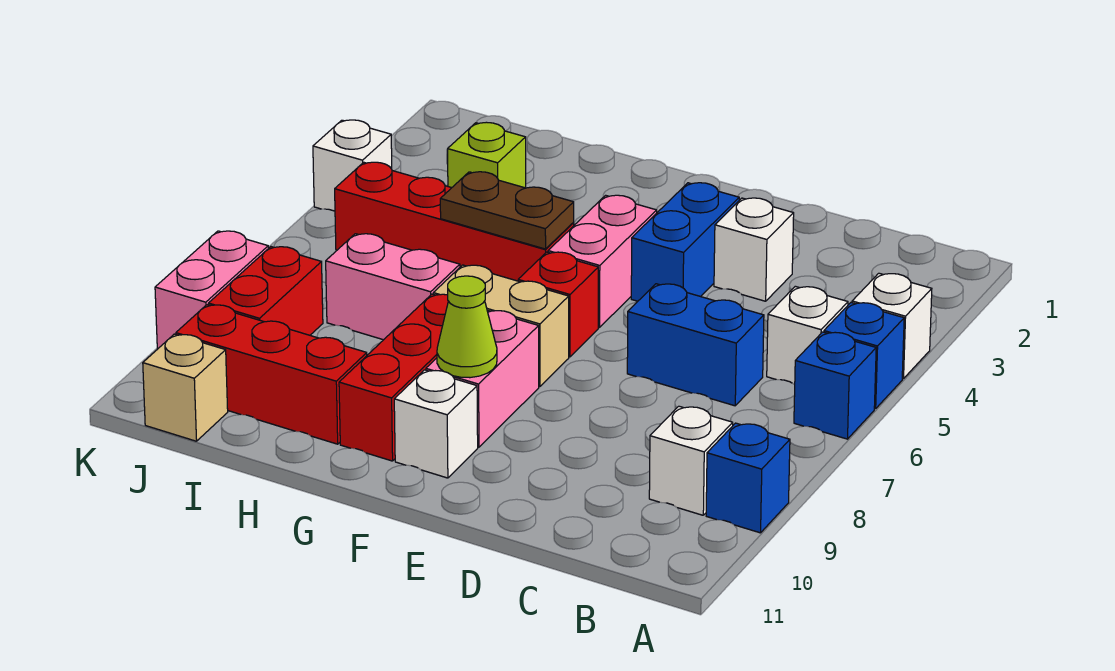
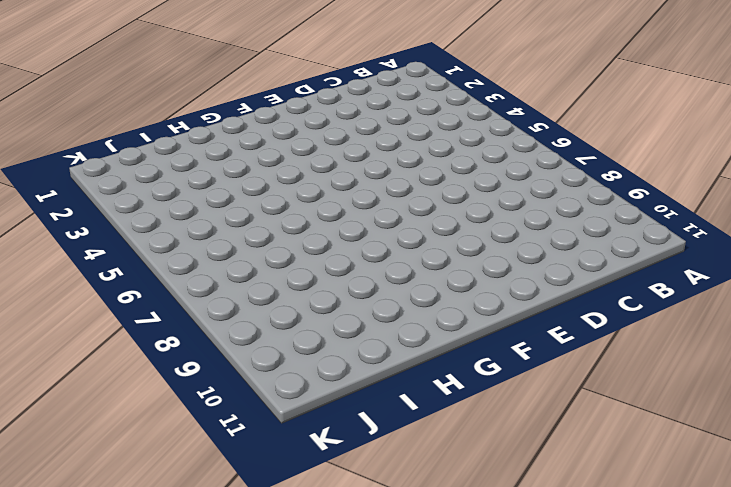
none -> white 1x1 brick [852,273,932,379]
none -> blue 1x1 brick [824,303,904,409]
none -> blue 1x1 brick [794,332,876,439]

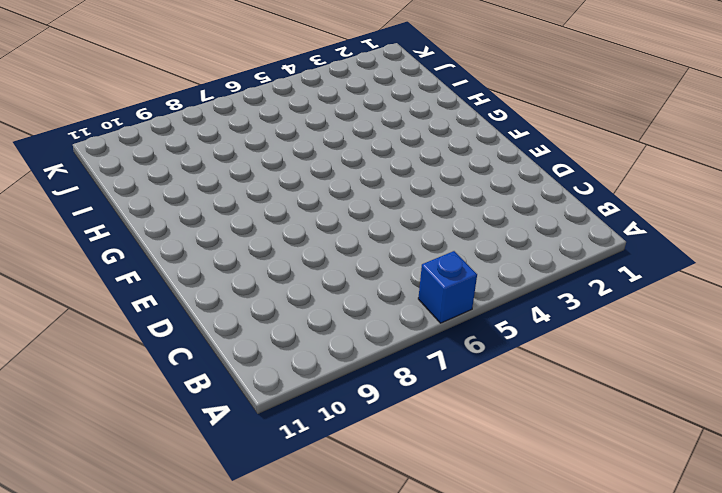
none -> white 1x1 brick [852,273,932,379]
none -> blue 1x1 brick [824,303,904,409]
none -> blue 1x1 brick [706,423,790,533]

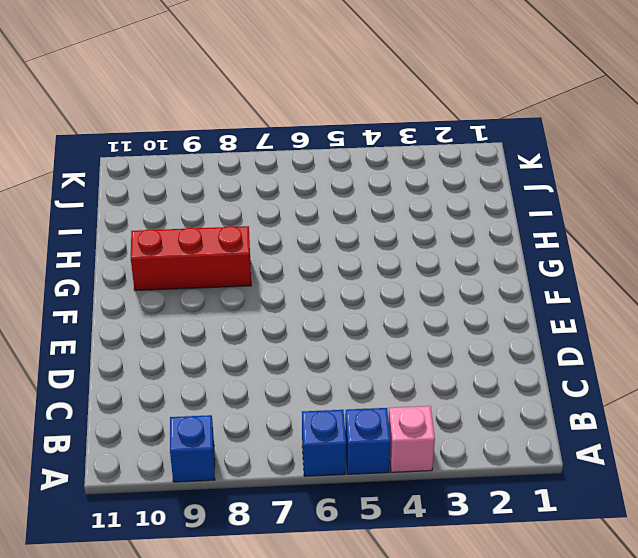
pink 1x1 brick [389,406,435,472] -> white 1x1 brick [852,273,932,379]
none -> white 1x1 brick [767,286,848,385]
none -> white 1x1 brick [649,406,733,515]
none -> blue 1x2 brick [627,284,764,406]

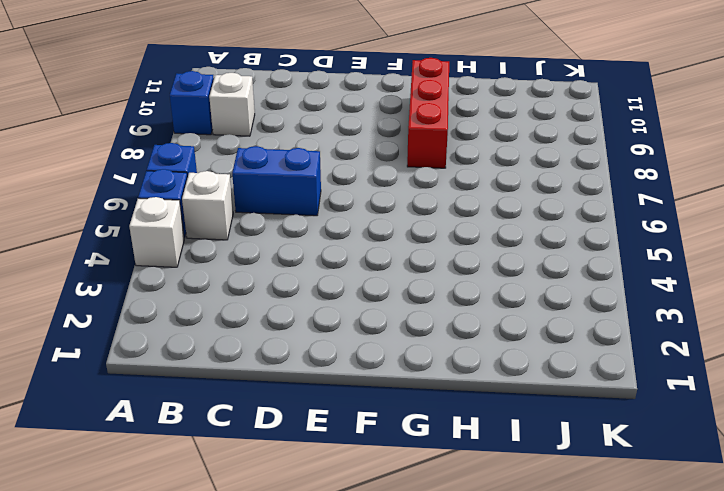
none -> white 1x1 brick [714,198,794,301]
none -> blue 1x2 brick [631,183,739,301]
none -> pink 1x2 brick [548,195,657,327]

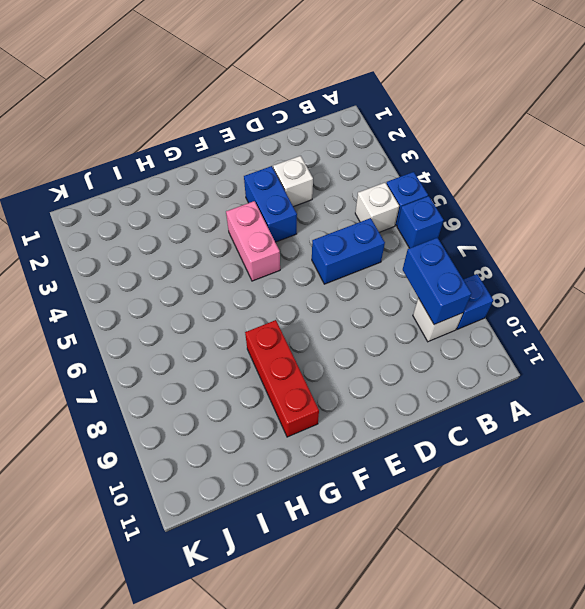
blue 1x2 brick [403,238,472,325] -> none
none -> white 1x1 brick [852,273,932,379]
none -> red 1x1 brick [518,252,598,357]
none -> tan 1x2 brick [433,265,569,386]

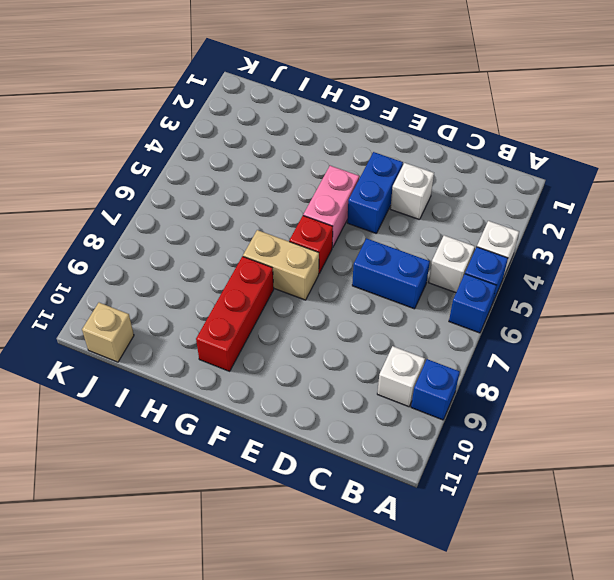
none -> pink 1x2 brick [426,311,539,447]
none -> white 1x1 brick [394,370,478,478]
none -> red 1x4 brick [335,162,574,281]

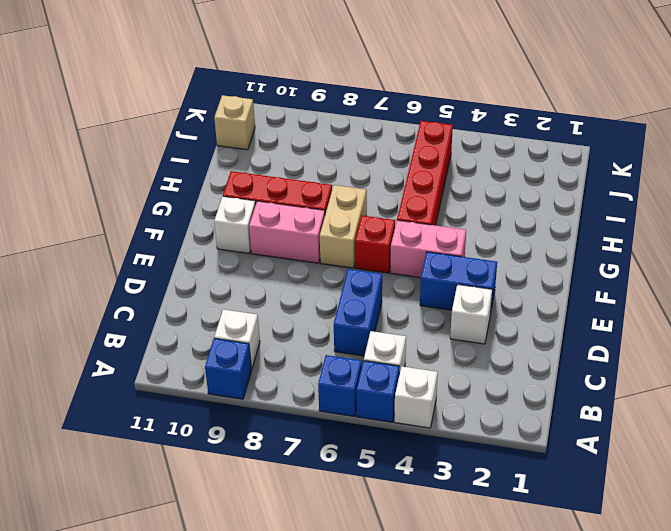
none -> pink 1x2 brick [326,234,460,340]
none -> red 1x3 brick [176,305,367,444]
none -> lime 1x1 brick [448,122,526,188]

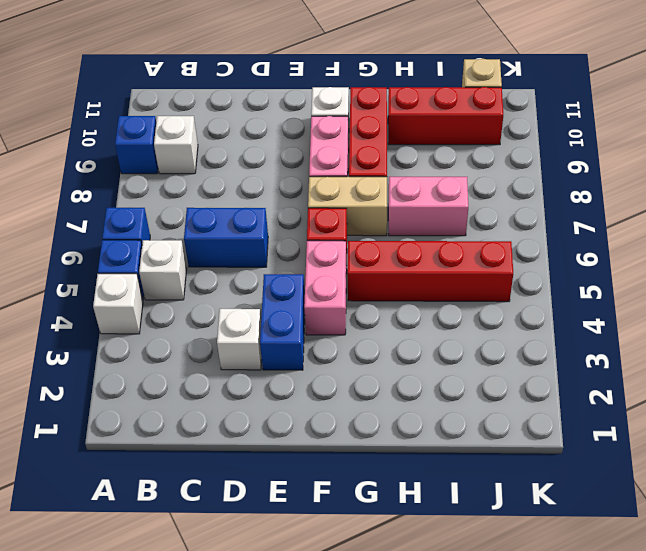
none -> lime 1x1 brick [448,122,526,188]
none -> red 1x2 brick [208,247,323,335]
none -> white 1x1 brick [313,120,392,211]

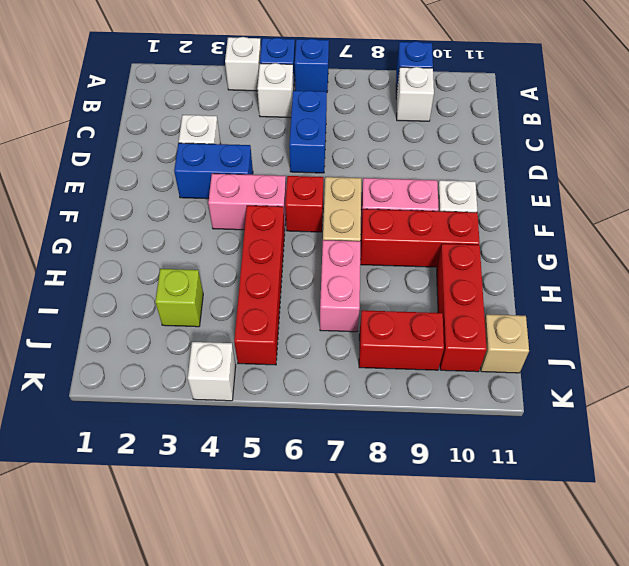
none -> pink 1x2 brick [155,231,268,349]
none -> lime 1x1 cone [437,276,497,378]
none -> brown 1x2 plate [440,172,574,249]

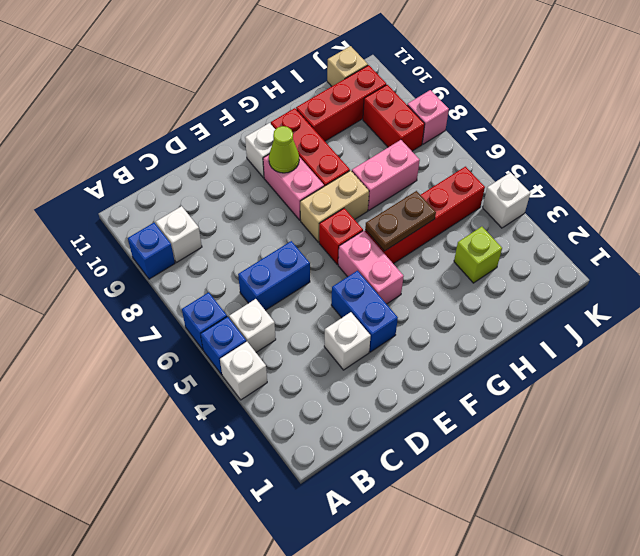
pink 1x1 brick [407,90,449,144] -> pink 1x2 brick [155,231,268,349]

